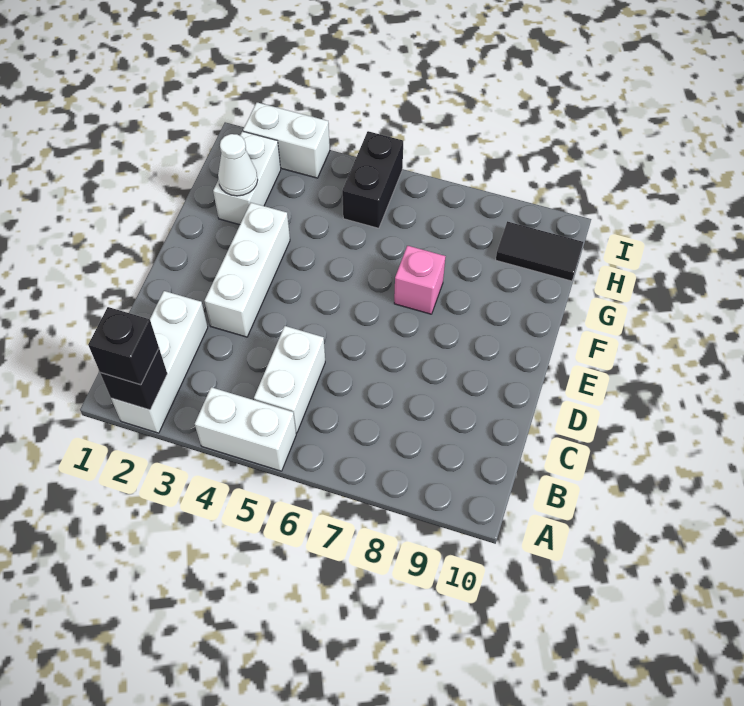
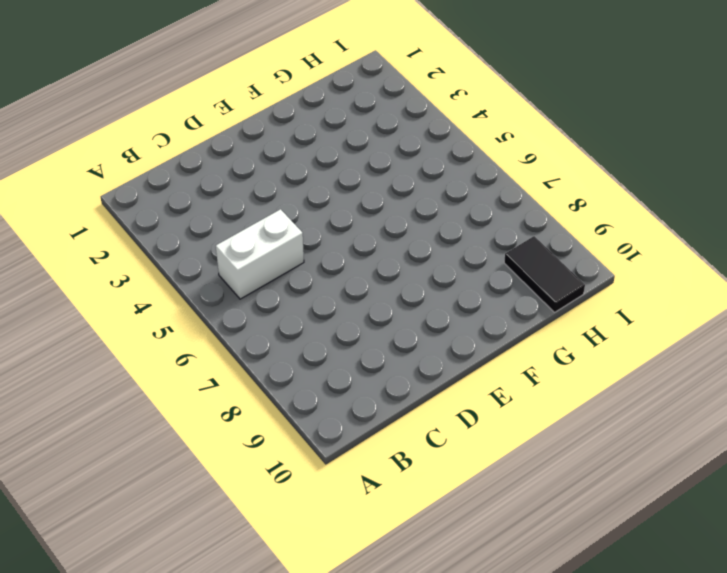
none -> white 1x3 brick [111,291,208,433]
none -> white 1x2 brick [195,387,296,471]
none -> white 1x3 brick [205,203,290,337]

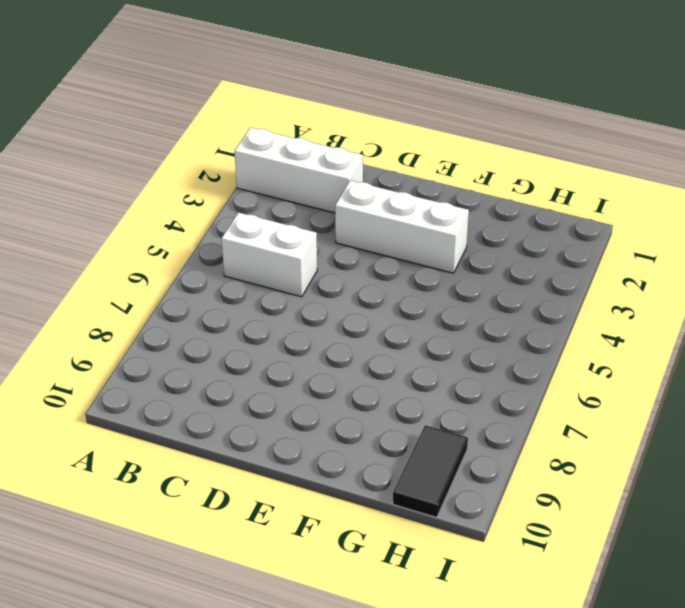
none -> white 1x2 brick [195,387,296,471]
none -> pink 1x1 brick [394,246,446,314]
none -> white 1x2 brick [213,131,281,225]

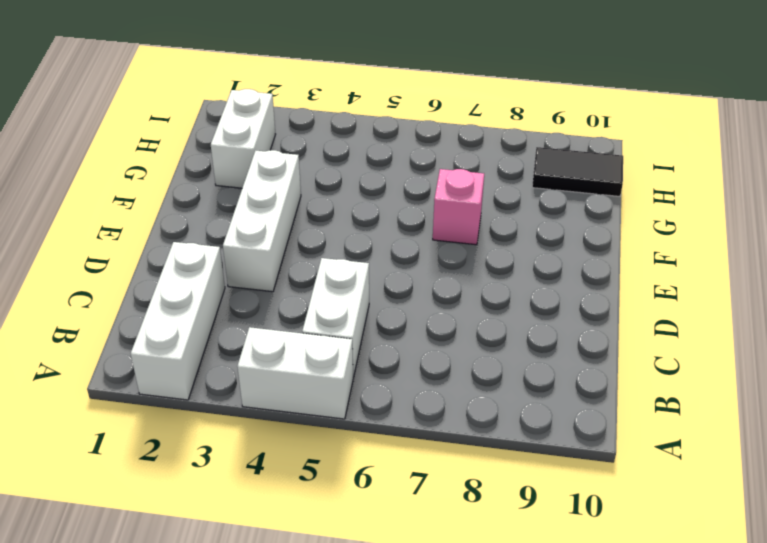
none -> black 1x2 brick [342,131,403,228]
none -> white 1x2 brick [243,102,330,178]
none -> black 1x1 brick [100,349,167,410]

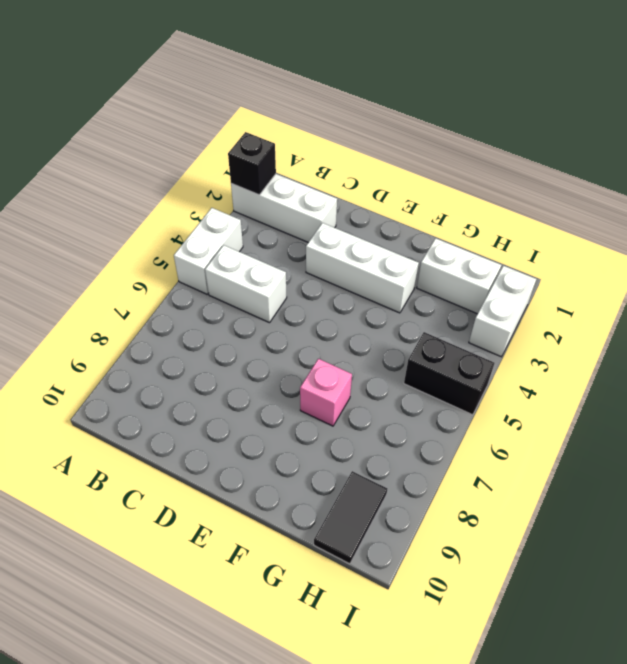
none -> white 1x1 cone [218,134,258,196]
none -> black 1x1 brick [88,307,159,385]

